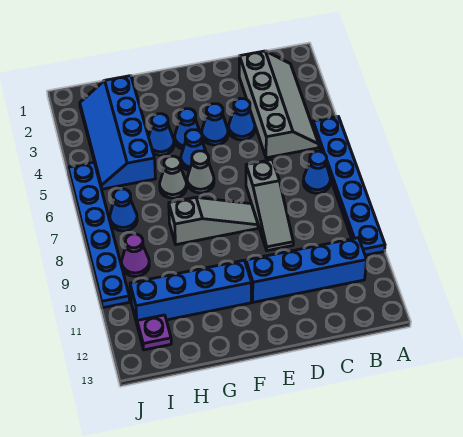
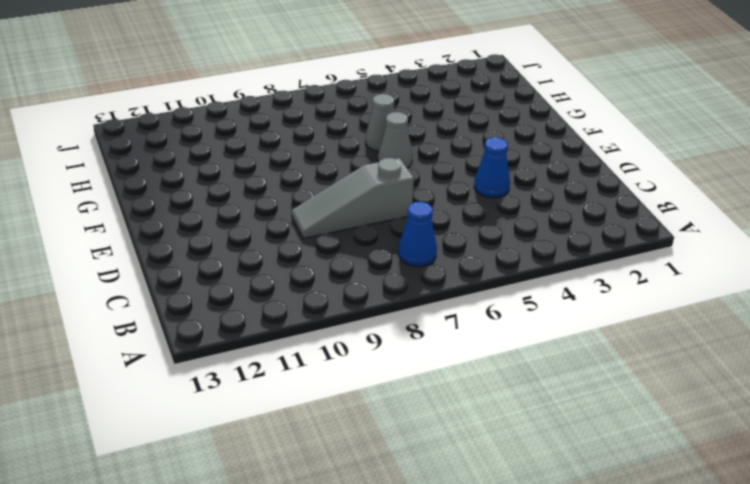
none -> blue 1x6 plate [313,116,385,255]
none -> grey 2x4 slope [239,51,319,158]
none -> blue 1x4 brick [246,238,366,302]

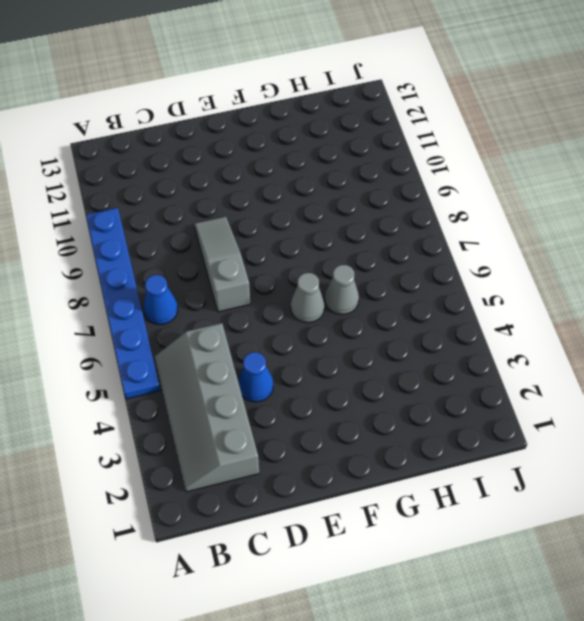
none -> blue 1x4 brick [246,238,366,302]
none -> blue 1x1 cone [202,104,228,145]
none -> grey 1x3 slope [169,197,258,245]

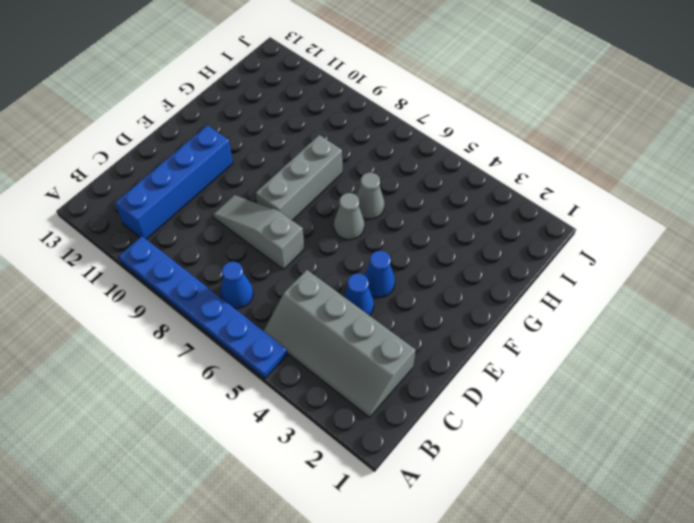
grey 1x3 brick [256,135,342,220] -> grey 1x3 slope [169,197,258,245]
none -> blue 1x1 cone [175,109,199,149]
none -> blue 1x1 cone [181,130,206,171]
none -> blue 1x4 brick [130,260,252,323]

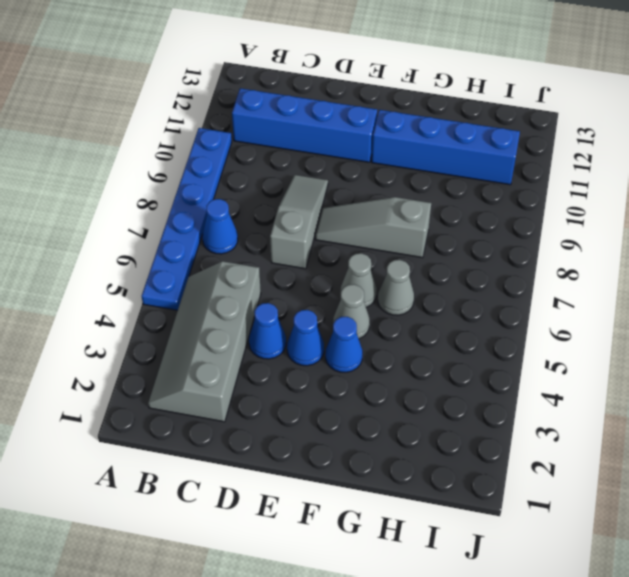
grey 1x1 cone [333,284,370,339] -> blue 1x1 cone [181,130,206,171]
none -> blue 1x1 cone [149,114,174,155]
none -> blue 2x4 slope [80,76,156,189]
none -> blue 1x1 cone [110,189,137,231]

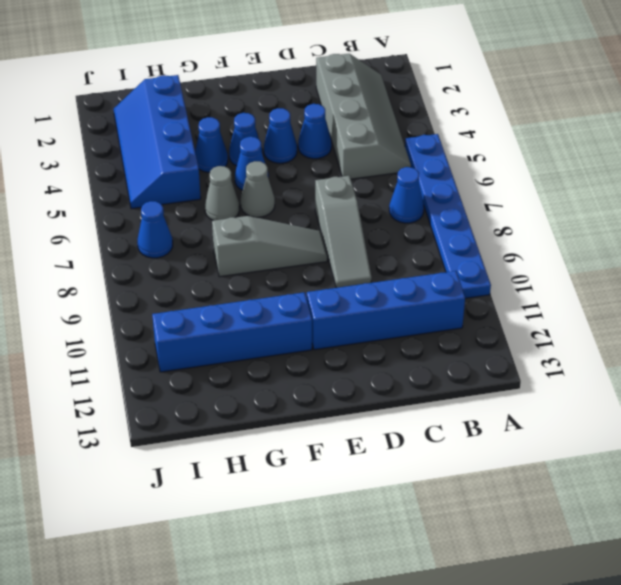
none -> purple 1x1 cone [122,234,149,276]
none -> purple 1x1 plate [137,315,171,350]
none -> blue 1x6 plate [68,163,130,308]

